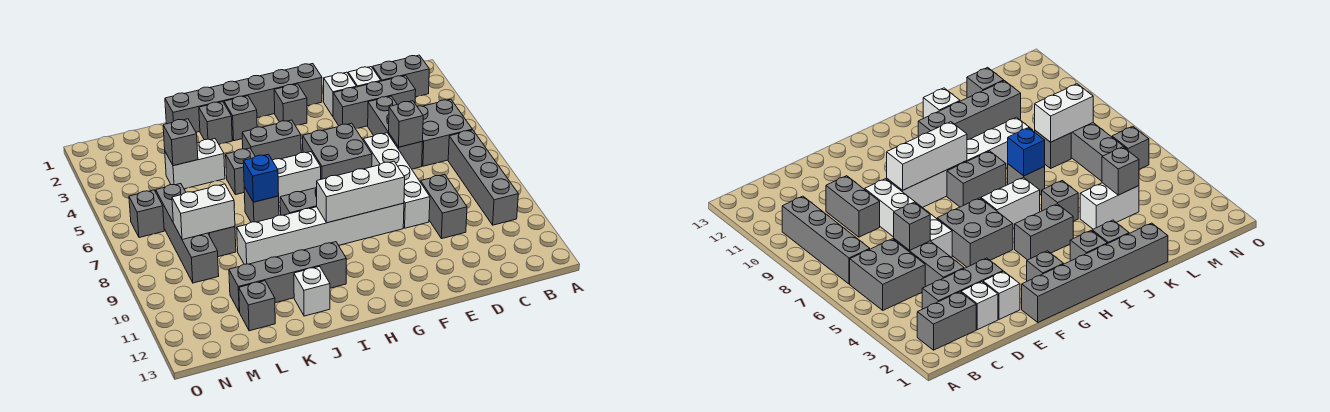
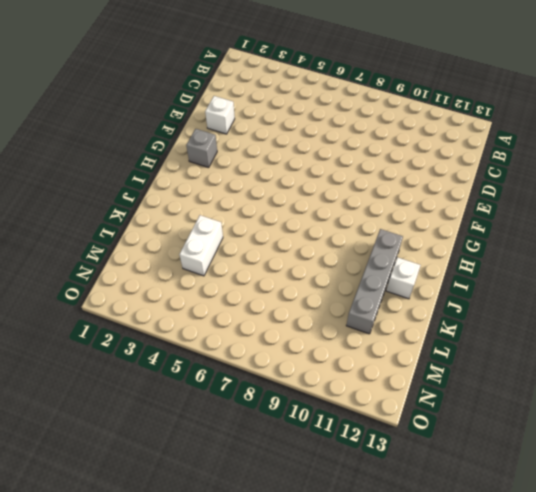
none -> grey 1x2 brick [373,55,429,97]
none -> grey 2x2 brick [417,99,472,166]
none -> grey 1x4 brick [448,130,518,225]
none -> grey 1x3 brick [333,76,416,129]

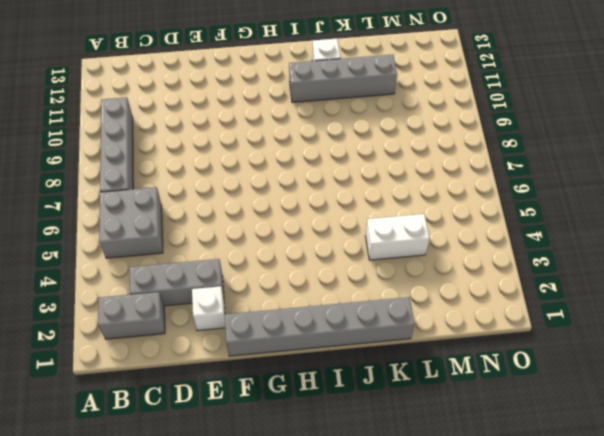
none -> white 1x1 brick [348,67,381,87]
none -> grey 1x3 brick [368,96,423,169]
none -> grey 1x2 brick [421,175,467,239]
none -> white 1x4 brick [363,133,430,228]

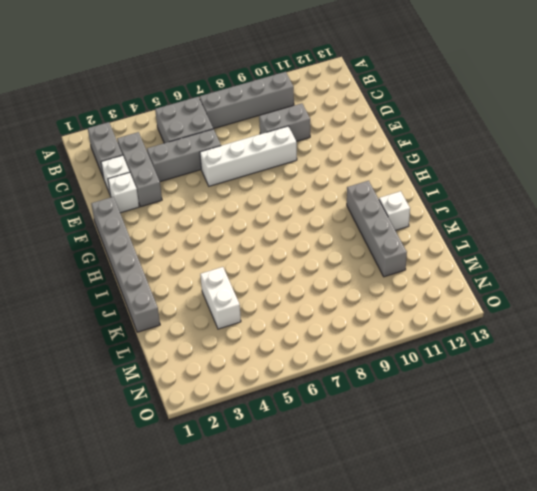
none -> grey 2x2 brick [303,123,372,179]
none -> white 1x6 brick [237,203,404,264]
none -> grey 1x1 brick [274,84,307,126]
none -> grey 1x2 brick [242,120,301,160]

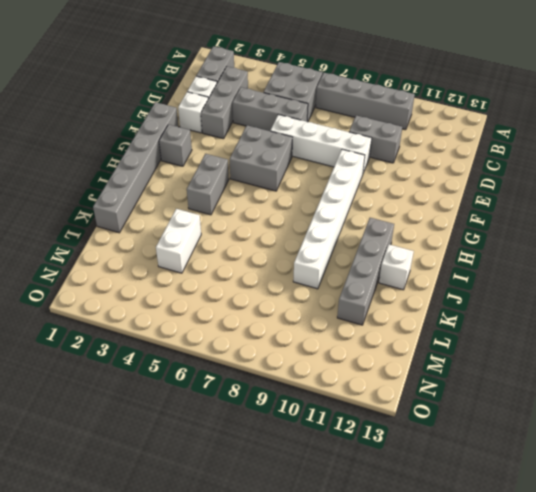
none -> white 1x2 brick [272,152,321,202]
none -> grey 1x2 brick [280,188,317,215]
none -> grey 1x1 brick [224,96,257,141]
none -> grey 1x1 brick [199,102,232,144]

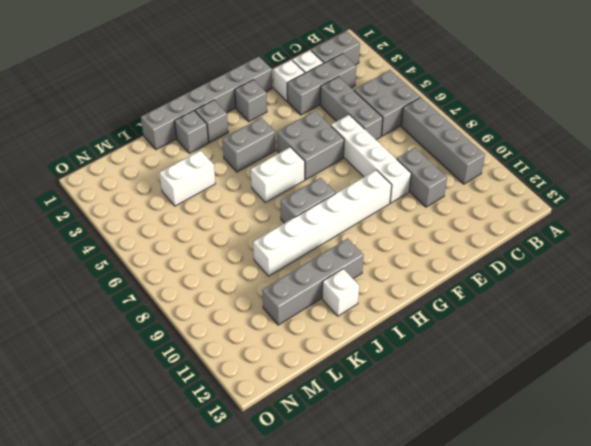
none -> grey 1x1 brick [226,148,255,195]
none -> grey 1x1 brick [244,187,279,222]
none -> grey 1x1 brick [208,226,236,257]
none -> grey 1x1 brick [239,281,275,331]

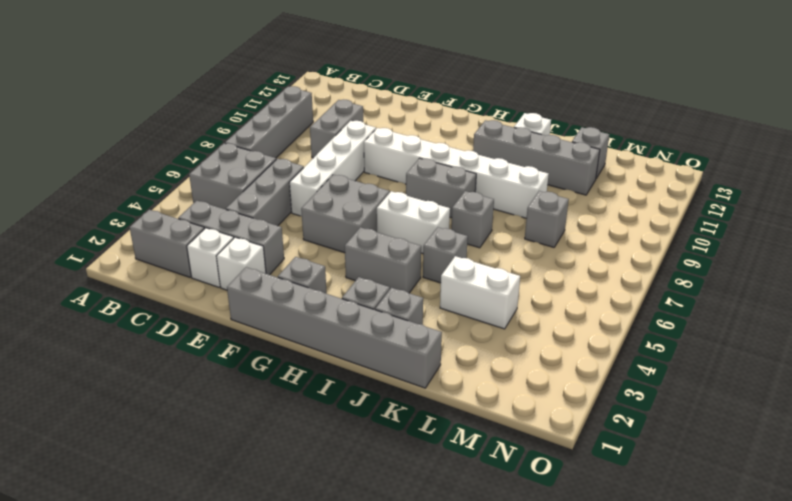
none -> grey 1x4 brick [156,184,219,283]
none -> grey 1x1 brick [129,190,164,238]
none -> grey 1x1 brick [389,101,423,147]
none -> white 1x3 brick [317,161,405,223]

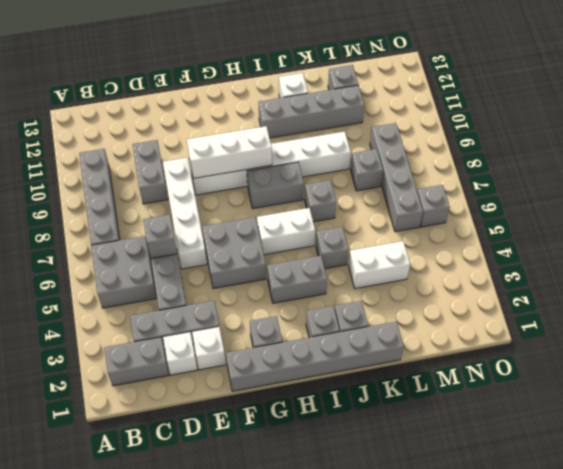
none -> blue 1x1 brick [244,154,279,202]
none -> grey 1x1 brick [163,119,198,166]
none -> white 1x2 brick [172,184,235,240]

